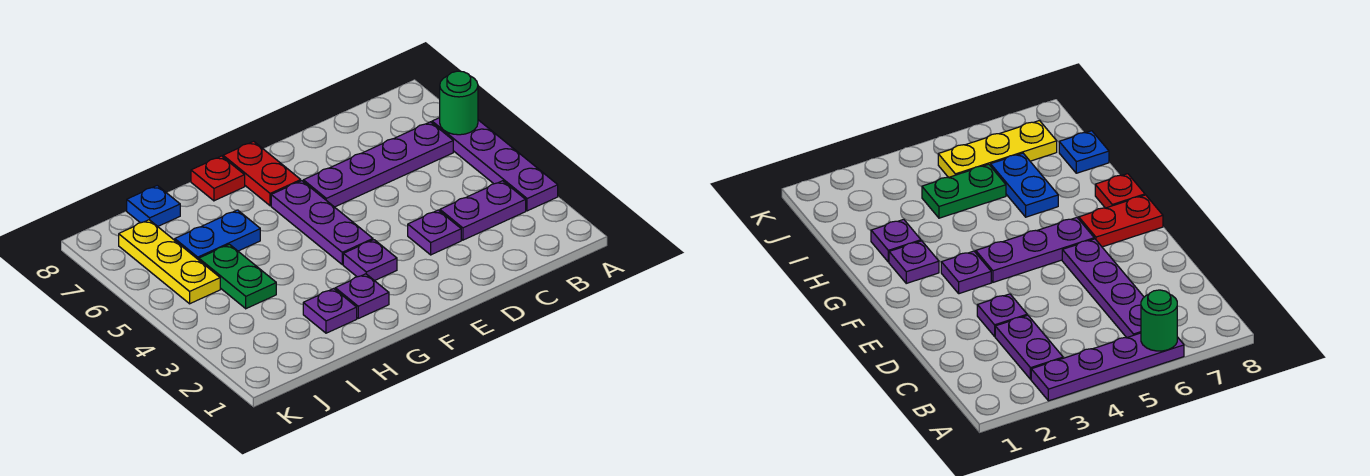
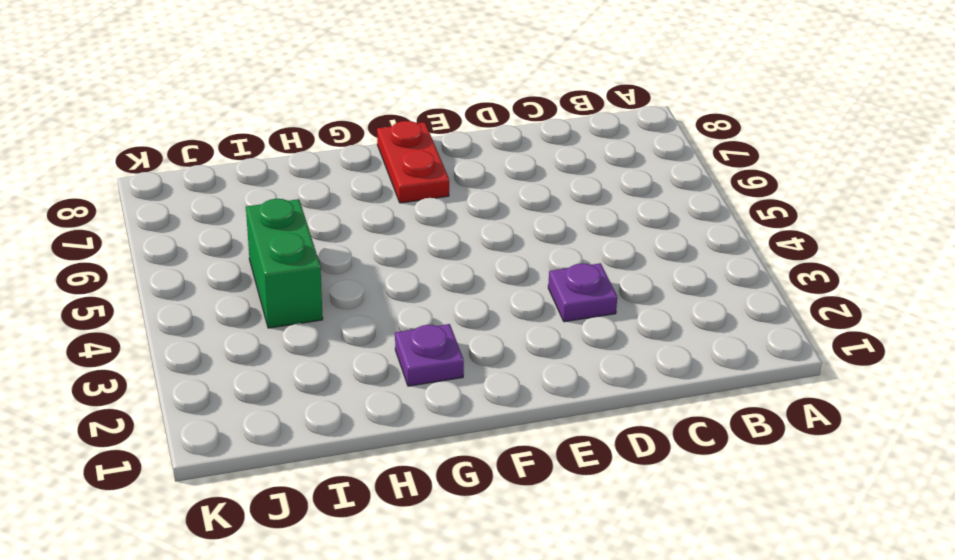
green 1x2 brick [246,199,323,328] -> green 1x2 plate [199,244,276,309]
none -> purple 1x4 plate [432,118,558,211]
none -> purple 1x2 plate [440,181,526,240]
none -> purple 1x4 plate [303,122,453,207]

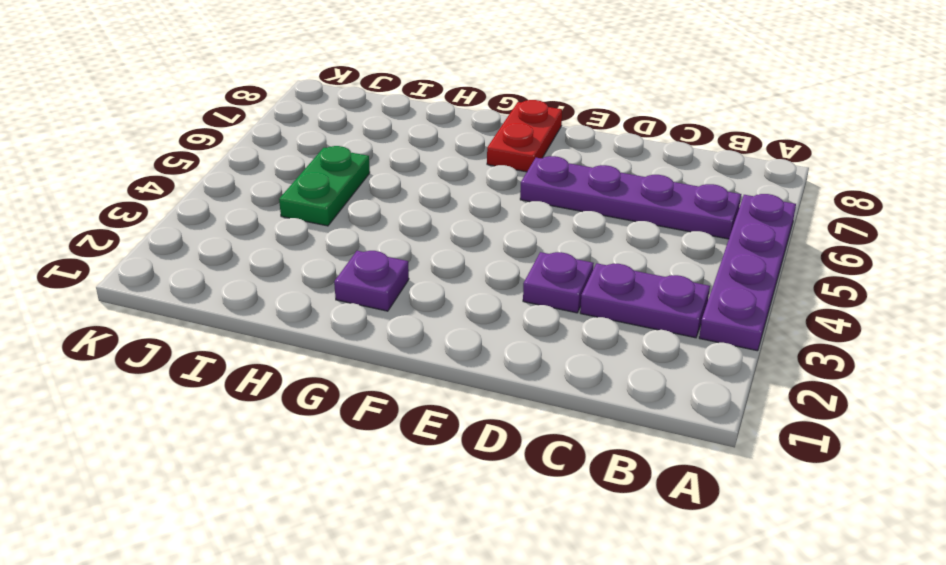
none -> purple 1x1 plate [343,240,397,281]
none -> purple 1x3 plate [271,181,373,265]
none -> red 1x1 plate [191,156,245,201]

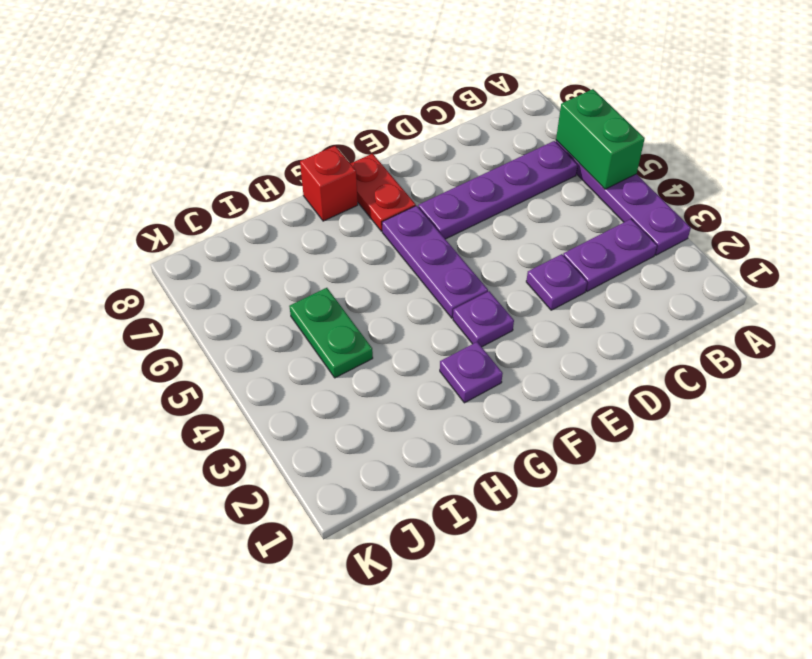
green 1x2 brick [556,89,645,189] -> green 1x1 round brick [440,71,478,135]
red 1x1 brick [300,146,358,221] -> red 1x1 plate [191,156,245,201]
none -> purple 1x1 plate [303,289,357,333]
none -> blue 1x2 plate [175,210,260,260]
none -> blue 1x1 plate [127,186,180,226]

